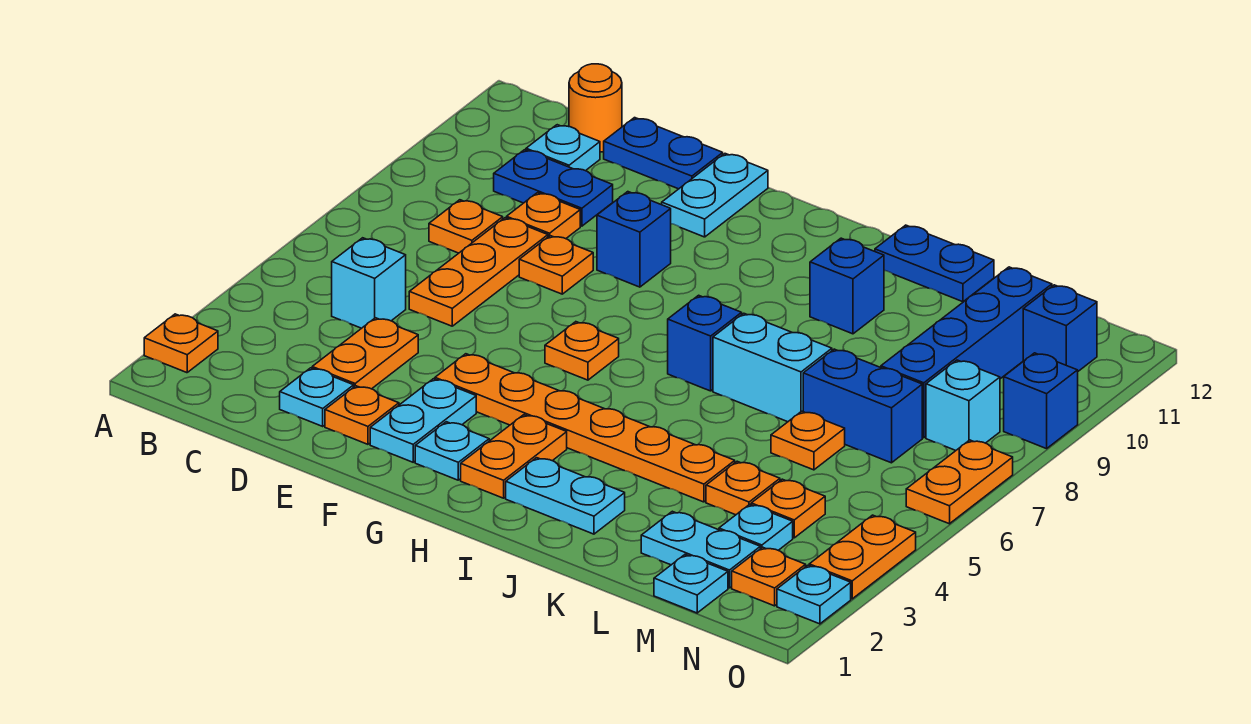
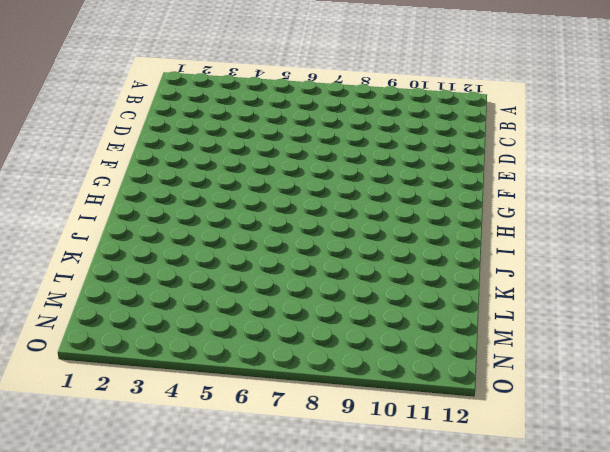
none -> orange 1x1 plate [144,314,218,373]
none -> cyan 1x1 brick [332,238,406,328]
none -> orange 1x1 plate [429,200,503,253]
none -> blue 1x2 plate [494,150,613,226]

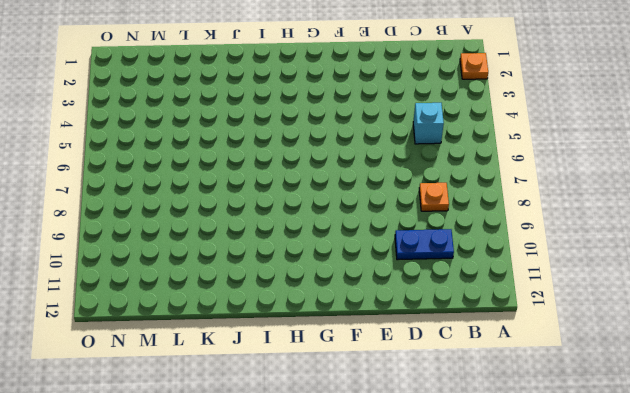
none -> cyan 1x1 plate [526,125,600,171]
none -> orange 1x1 round brick [569,64,622,152]
none -> cyan 1x1 plate [280,368,354,426]
none -> orange 1x2 plate [312,318,418,389]

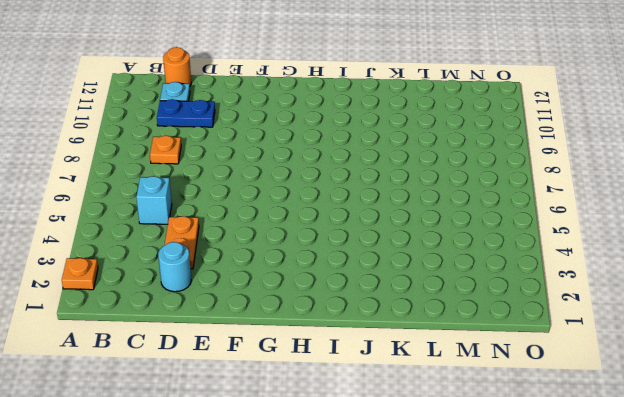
cyan 1x1 round brick [158,242,191,292] -> cyan 1x1 plate [280,368,354,426]
none -> orange 1x3 plate [409,218,548,326]
none -> orange 1x1 plate [507,193,580,239]
none -> blue 1x2 plate [604,118,723,189]
none -> orange 1x1 plate [325,386,399,444]

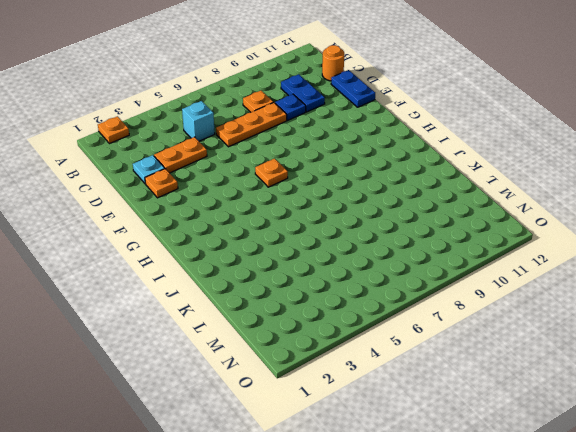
blue 1x1 plate [275,94,306,120] -> orange 1x1 plate [507,193,580,239]
none -> cyan 1x1 plate [526,125,600,171]
none -> orange 1x1 plate [519,236,593,294]
none -> cyan 1x2 plate [370,379,476,462]
none -> orange 1x6 plate [435,354,735,502]

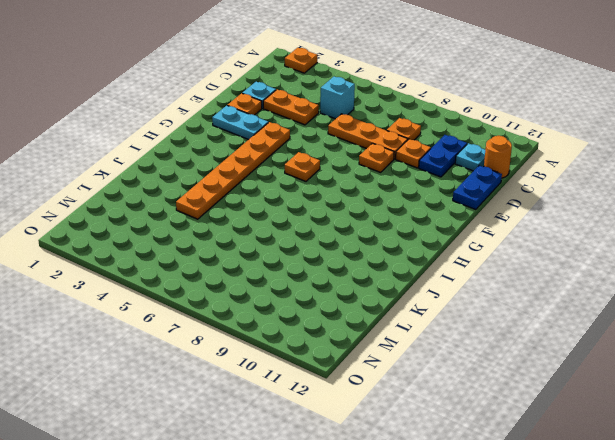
none -> blue 1x1 brick [597,192,671,287]
none -> cyan 1x2 plate [662,154,768,237]
none -> cyan 1x1 plate [415,422,489,480]
none -> orange 1x2 plate [461,415,567,498]

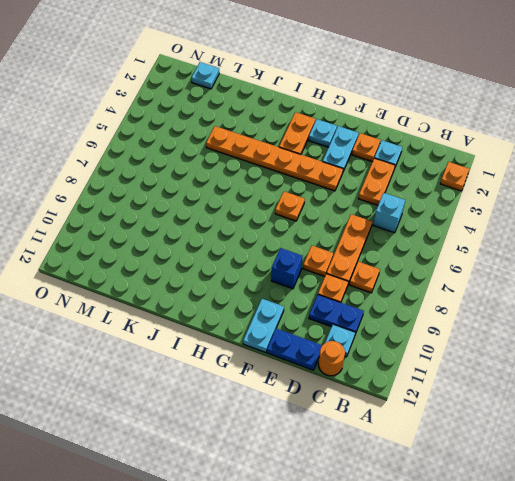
none -> cyan 1x2 plate [506,458,625,534]
none -> blue 1x1 brick [668,295,742,391]
none -> cyan 1x2 brick [713,313,832,422]
none -> blue 1x1 brick [810,238,884,334]

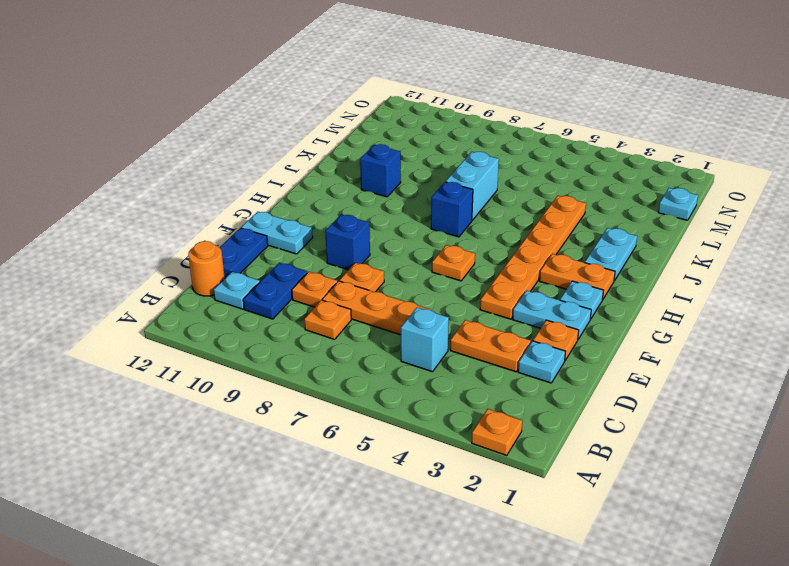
none -> blue 1x2 plate [875,225,994,302]
none -> cyan 1x2 plate [641,511,760,588]
none -> orange 1x1 plate [706,461,780,515]
none -> orange 1x1 plate [771,411,845,470]

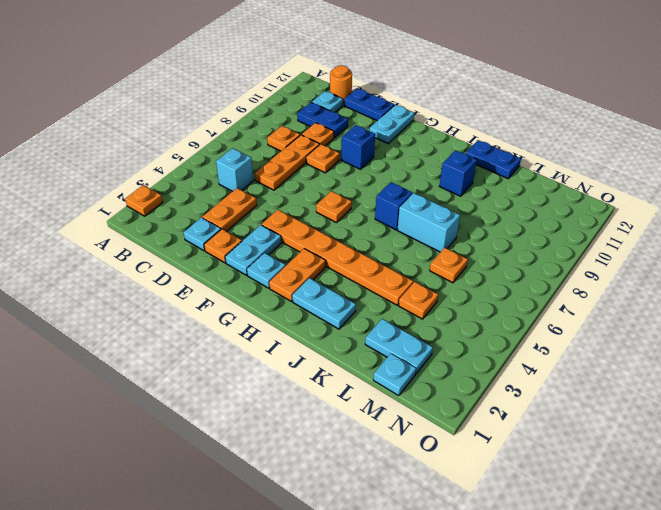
none -> blue 1x2 brick [803,349,922,463]
none -> cyan 1x1 plate [719,504,793,550]
none -> orange 1x1 plate [751,479,825,538]
none -> blue 1x4 brick [881,267,1052,438]

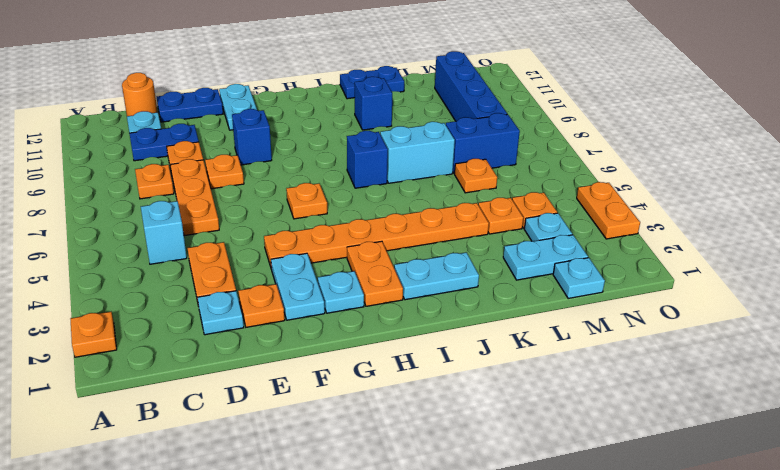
none -> orange 1x1 plate [732,547,806,606]
none -> cyan 1x1 brick [926,360,1000,450]
none -> blue 1x1 brick [1023,285,1097,371]
none -> cyan 1x1 plate [777,565,851,624]

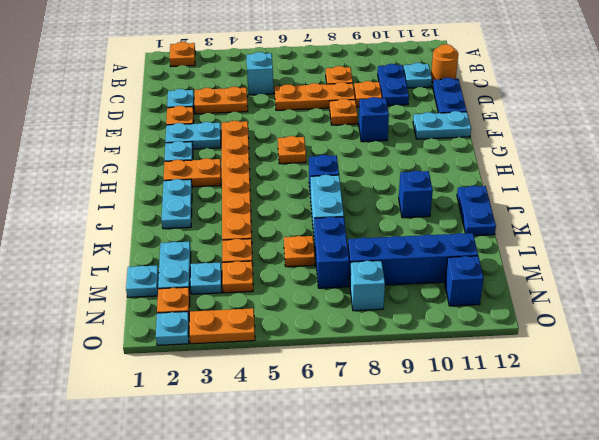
none -> orange 1x2 plate [906,440,1013,524]
none -> blue 1x1 brick [1004,353,1078,449]

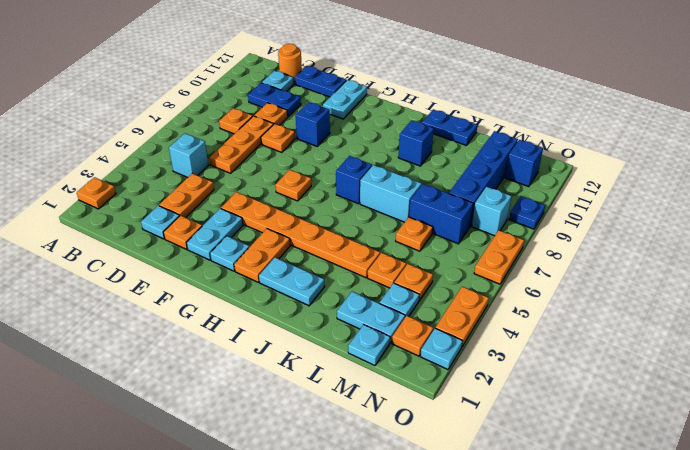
blue 1x1 plate [509,196,545,229] -> blue 1x1 brick [1004,353,1078,449]

